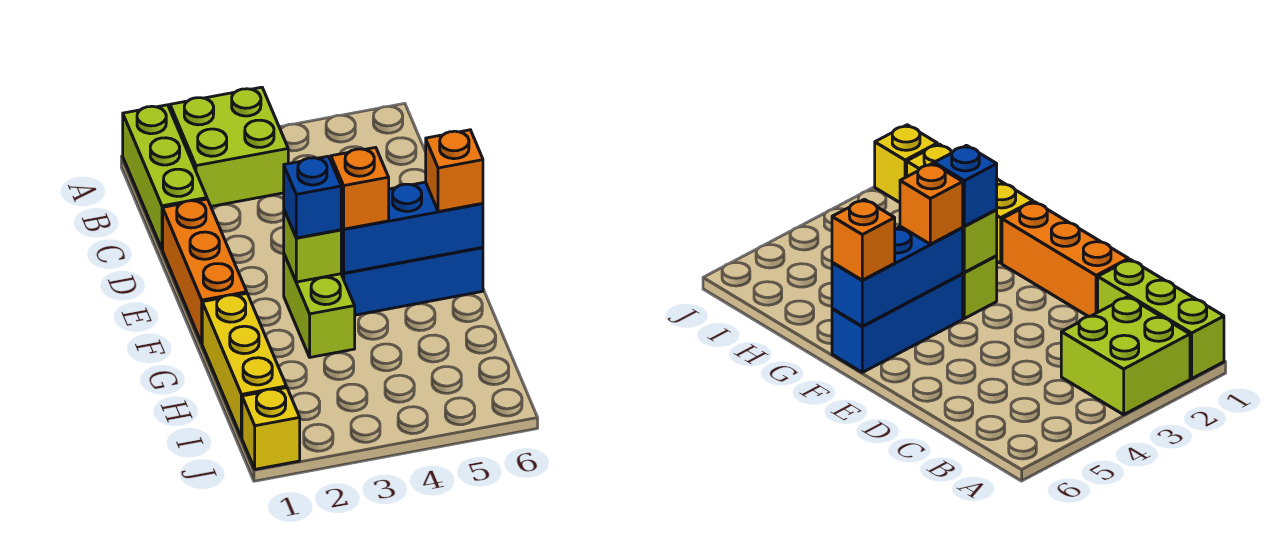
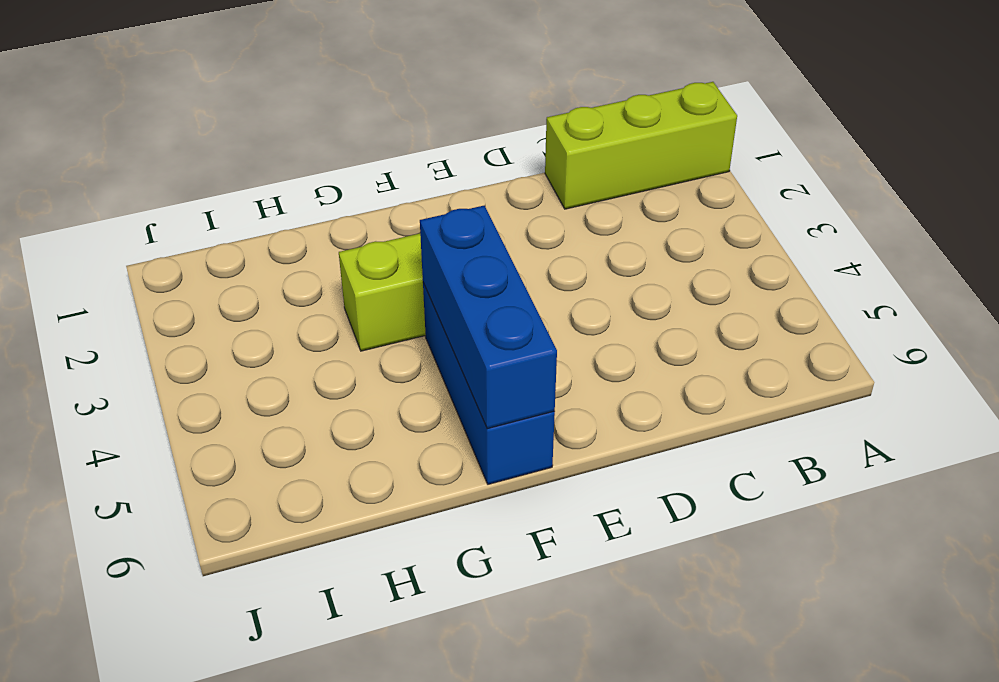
none -> lime 2x2 brick [170,87,288,206]
none -> orange 1x3 brick [163,199,247,343]
none -> yellow 1x3 brick [202,293,286,438]

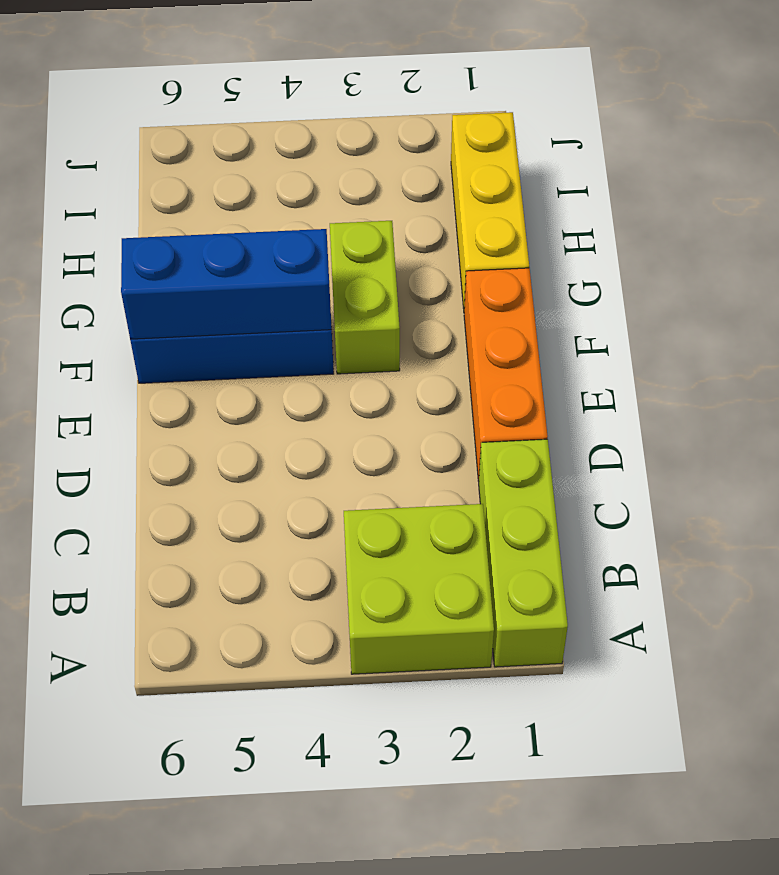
none -> yellow 1x1 brick [242,388,300,469]
none -> lime 1x1 brick [284,210,341,282]
none -> blue 1x1 brick [284,156,341,238]

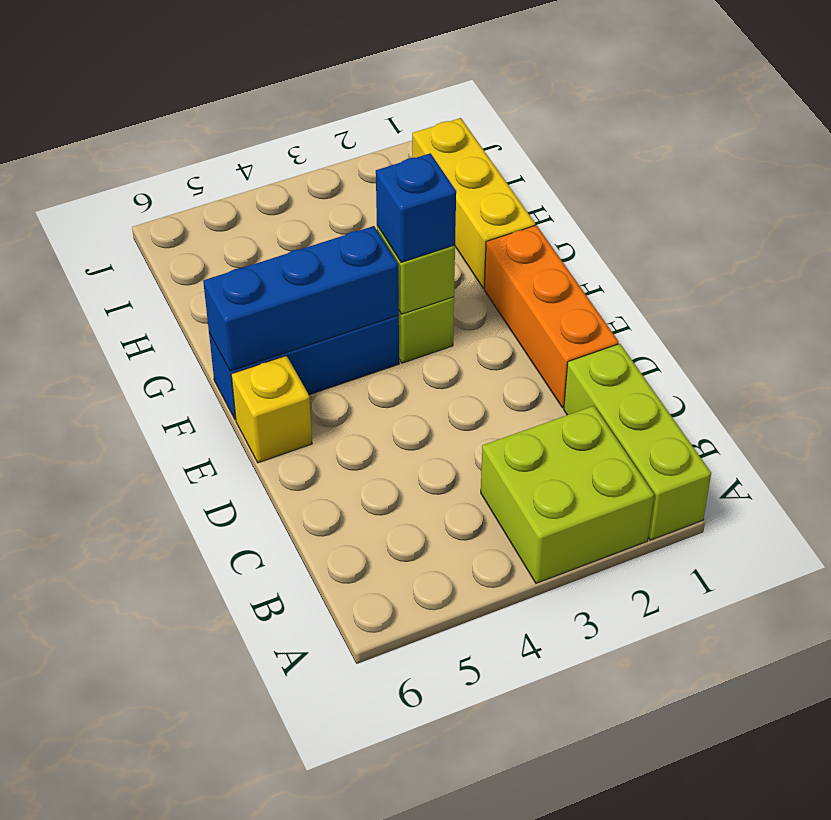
yellow 1x1 brick [231,356,312,463] -> yellow 1x1 brick moved to [242,388,300,469]
none -> orange 1x1 brick [331,147,389,229]
none -> orange 1x1 brick [426,130,483,212]

